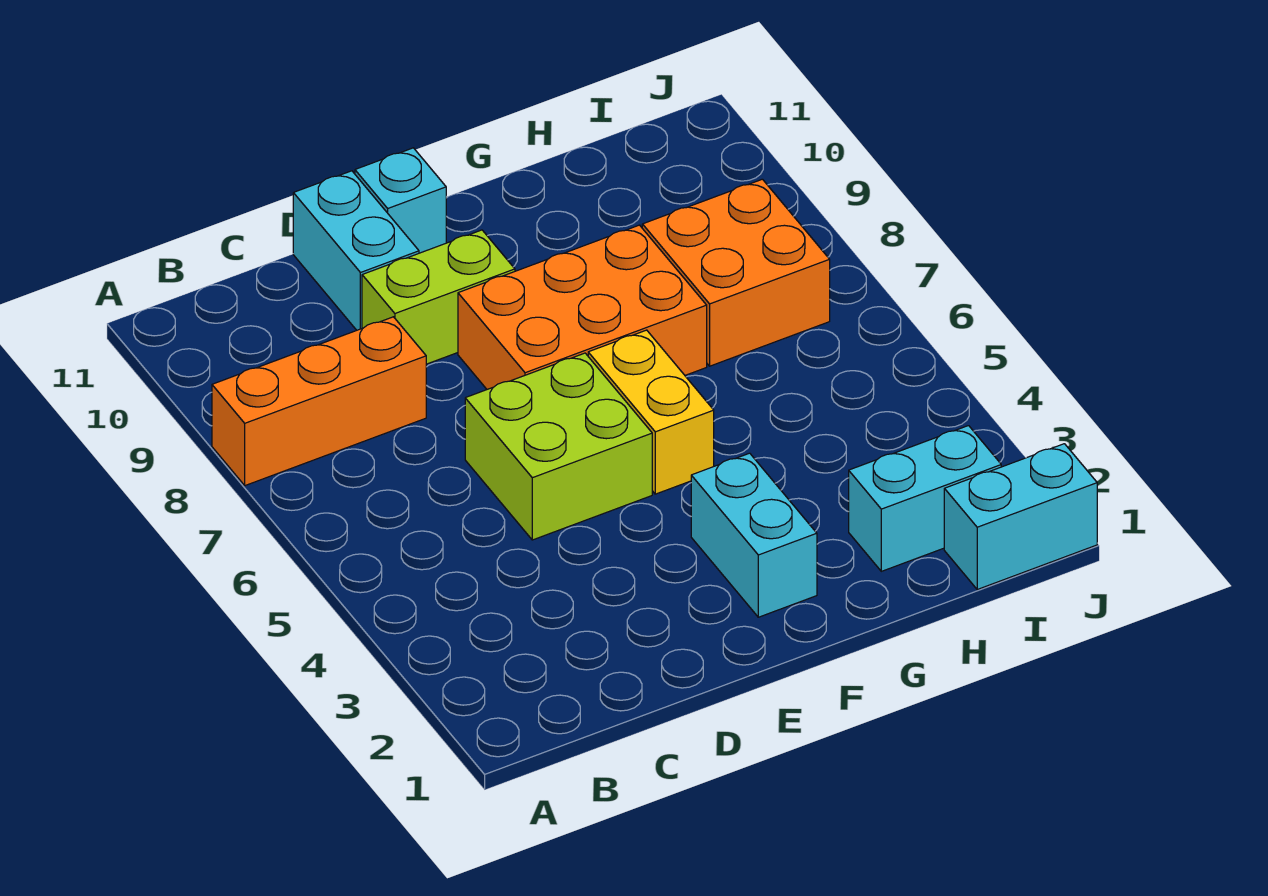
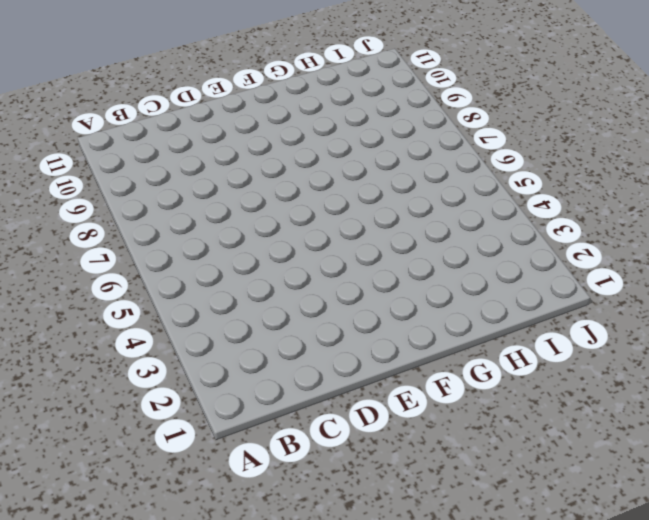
none -> orange 1x3 brick [212,317,426,486]
none -> lime 2x2 brick [465,353,652,540]

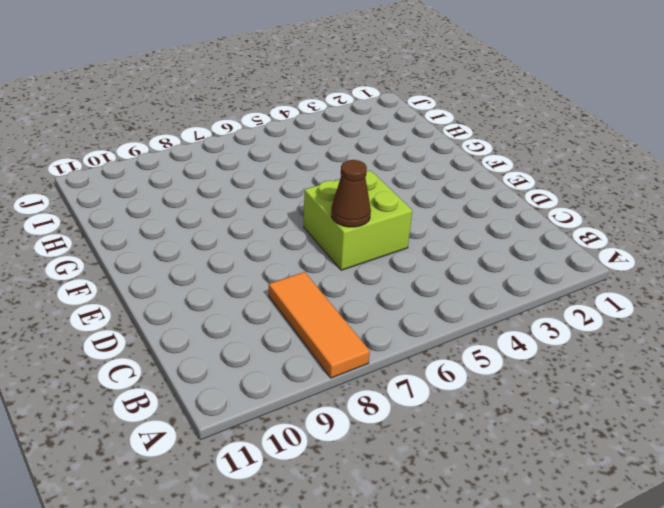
orange 1x3 tile [269,272,370,378] -> orange 1x3 brick [212,317,426,486]
brown 1x1 cone [331,160,371,227] -> none
none -> lime 1x2 brick [362,230,515,364]
none -> cyan 1x2 brick [293,171,419,330]

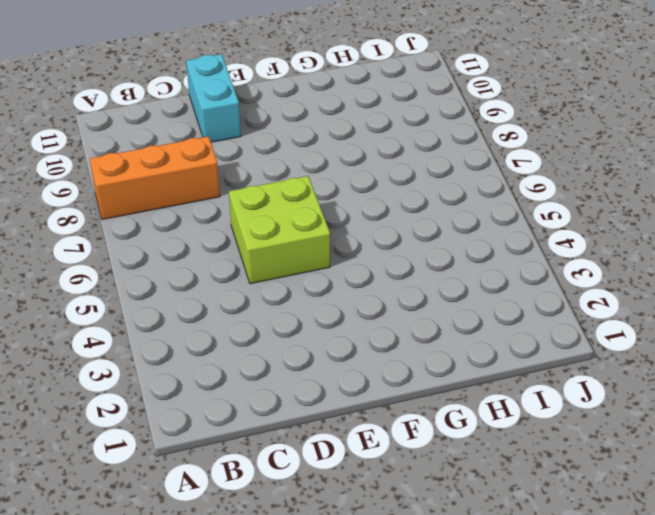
none -> lime 1x2 brick [362,230,515,364]
none -> orange 2x3 brick [458,225,707,389]

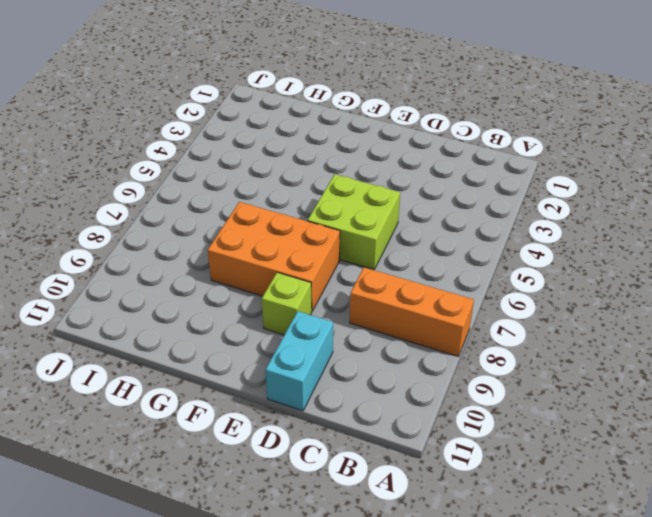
lime 1x1 brick [262,272,312,335] -> lime 1x2 brick [362,230,515,364]
none -> cyan 1x1 brick [355,148,446,253]
none -> cyan 1x2 brick [691,453,817,617]

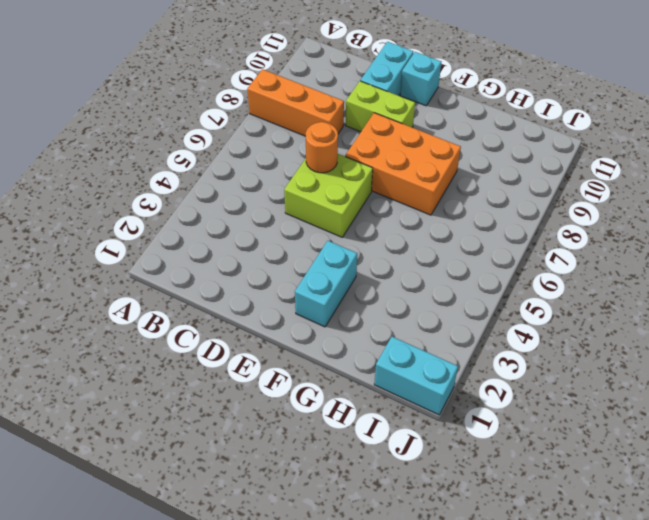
orange 1x1 round brick [306,122,338,173] -> none
none -> yellow 1x2 brick [588,330,714,494]
none -> cyan 1x2 brick [849,426,1001,571]

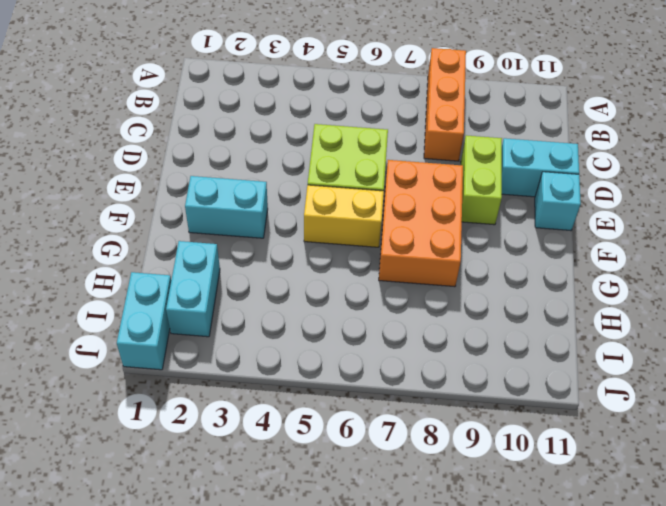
none -> orange 2x2 brick [642,179,830,366]

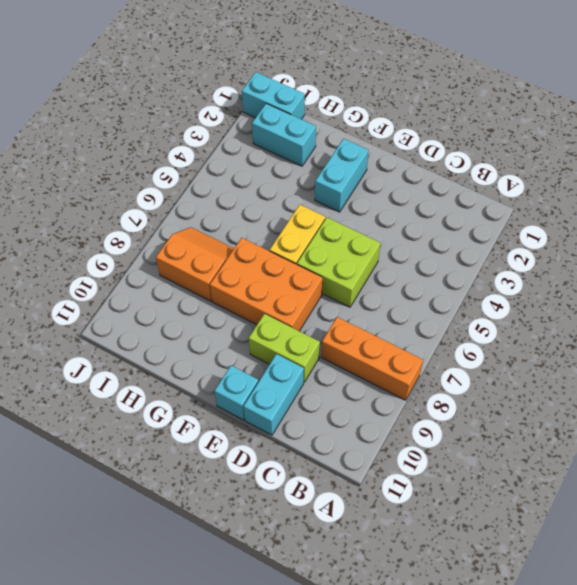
orange 2x2 slope [156,227,234,301] -> orange 2x2 brick [642,179,830,366]

